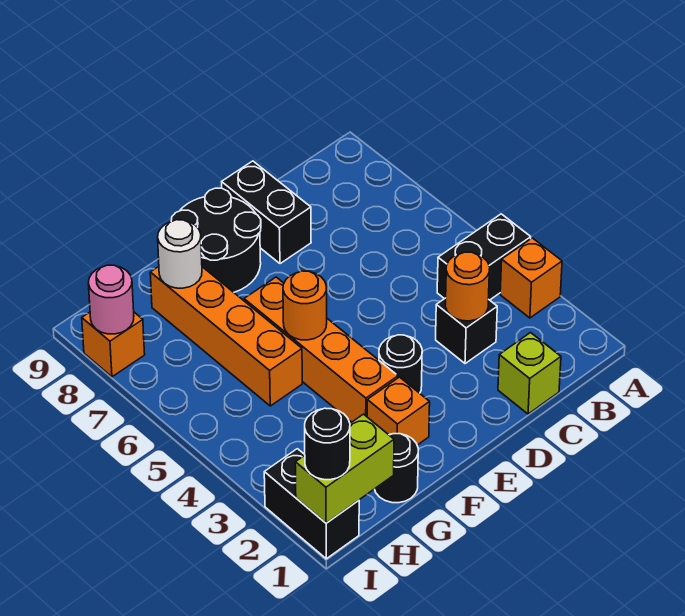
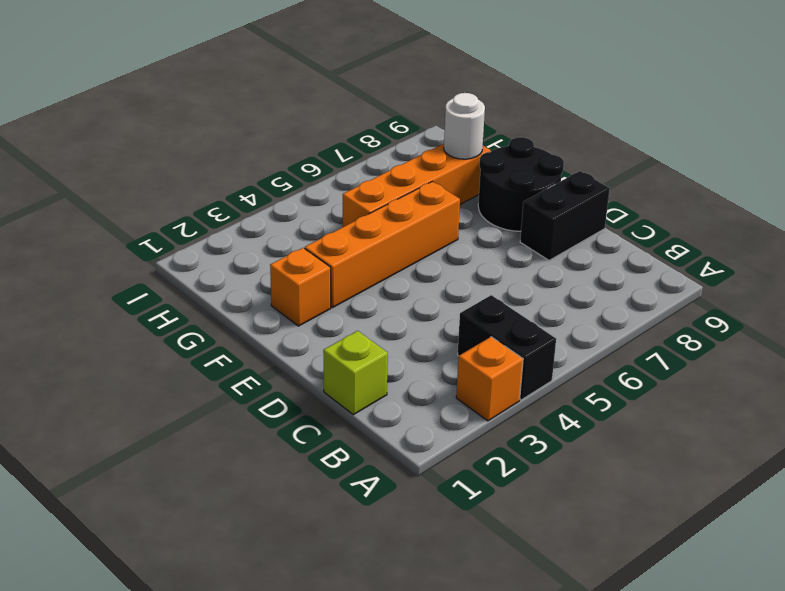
none -> black 1x1 brick [436,298,497,364]
none -> black 1x1 round brick [379,335,422,393]
none -> black 1x1 round brick [375,434,418,503]

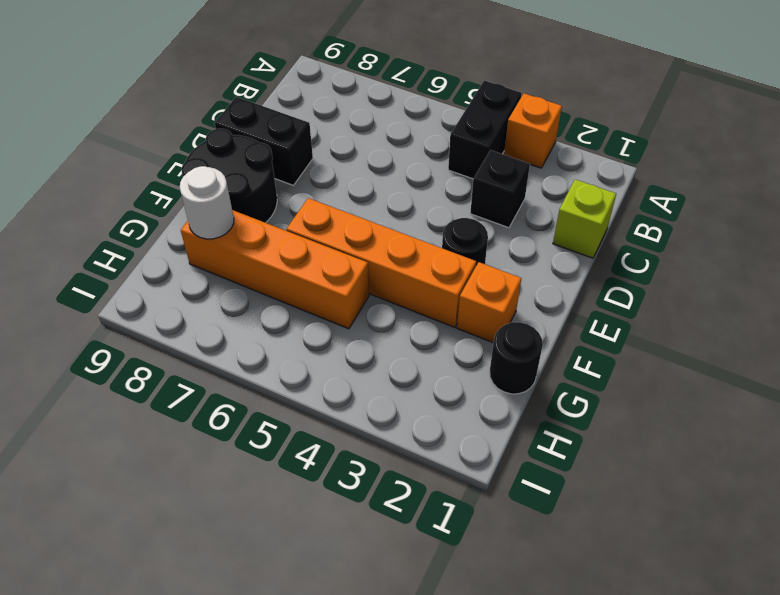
none -> black 1x2 brick [264,449,359,559]
none -> orange 1x1 brick [82,312,145,377]
none -> orange 1x1 round brick [445,252,490,321]

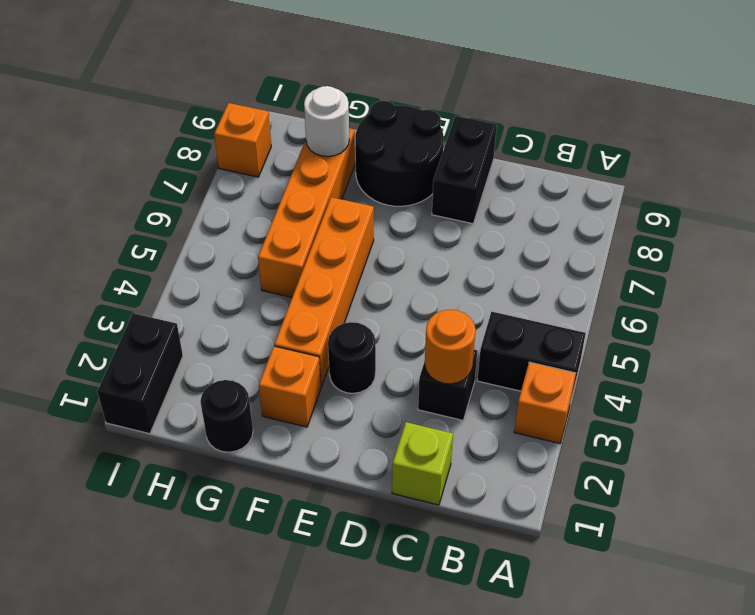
none -> orange 1x1 round brick [283,271,327,340]
none -> lime 1x2 brick [295,414,394,523]
none -> pink 1x1 round brick [88,265,134,334]

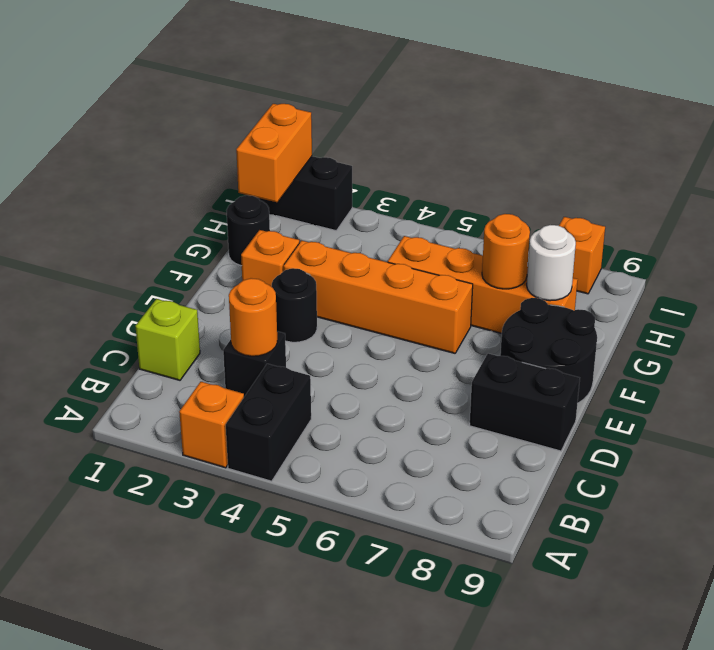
orange 1x1 round brick [482,214,530,289] -> orange 1x1 round brick moved to [283,271,327,340]
orange 1x2 brick [236,104,312,202] -> lime 1x2 brick [295,414,394,523]
none -> pink 1x1 round brick [88,265,134,334]
none -> black 1x1 round brick [305,408,350,480]

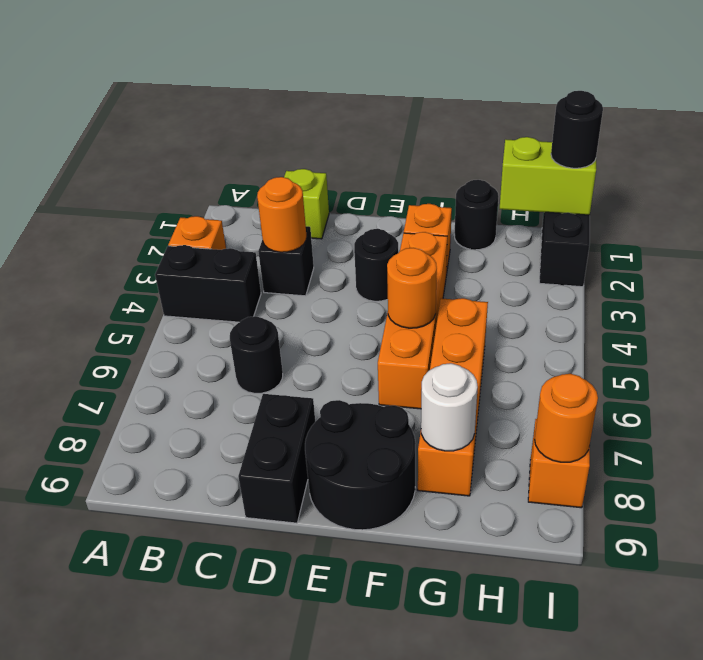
black 1x1 round brick [230,316,283,393] -> none
orange 1x1 round brick [535,374,598,462] -> pink 1x1 round brick [88,265,134,334]

